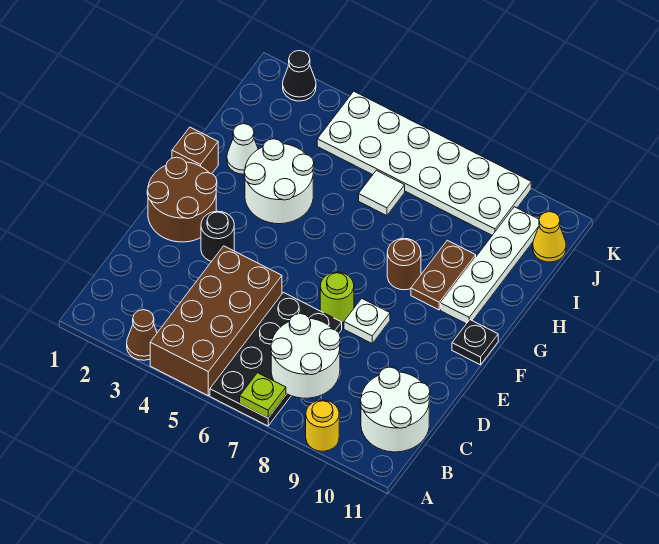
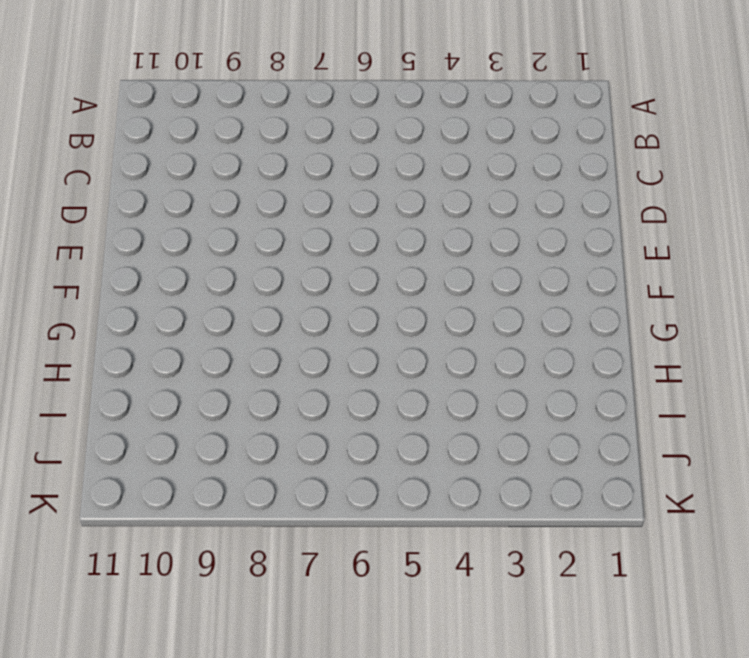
none -> brown 1x1 cone [127,310,157,360]
none -> brown 2x4 brick [150,246,282,396]
none -> black 2x4 plate [210,293,342,426]

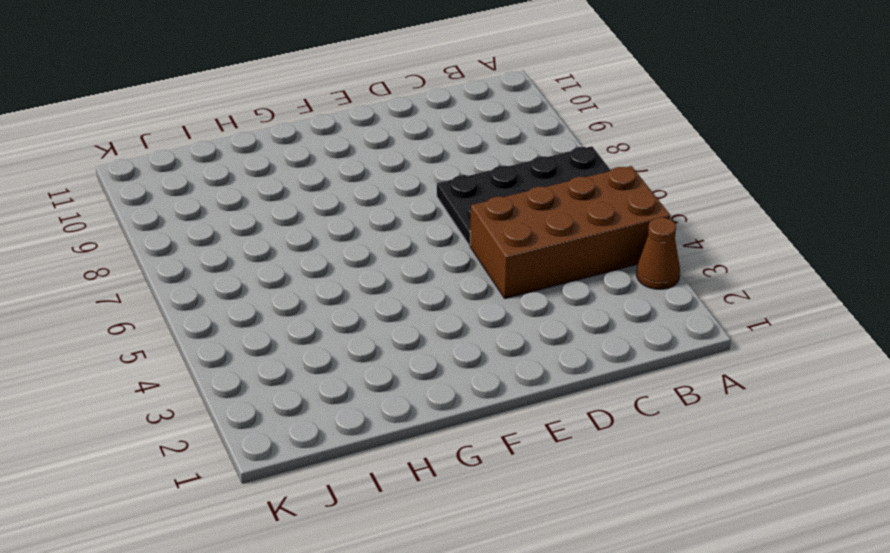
none -> yellow 1x1 round brick [306,400,339,451]
none -> white 2x2 round brick [360,367,430,452]
none -> brown 2x2 round brick [147,157,217,242]

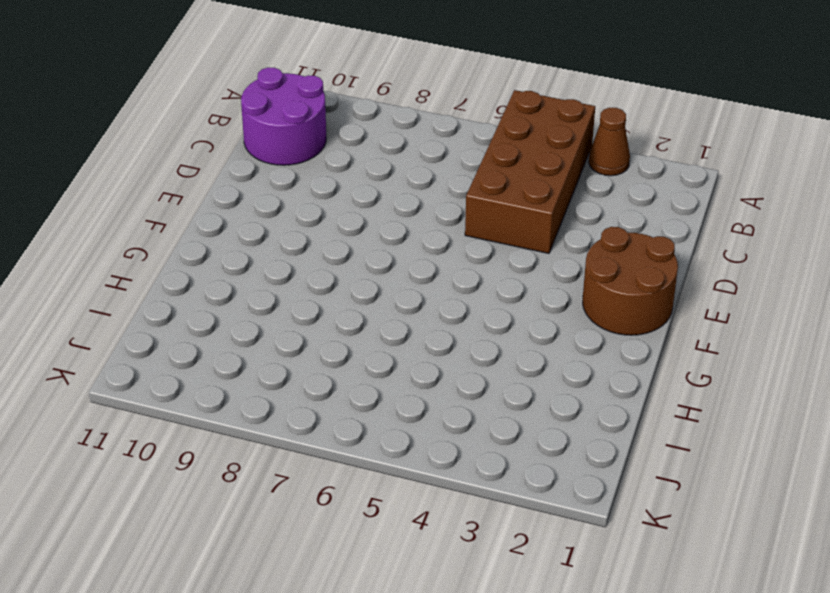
purple 2x2 round brick [241,67,326,165] -> white 2x2 round brick [360,367,430,452]
none -> black 2x4 plate [210,293,342,426]
none -> yellow 1x1 round brick [306,400,339,451]
none -> black 1x1 round brick [201,211,234,262]

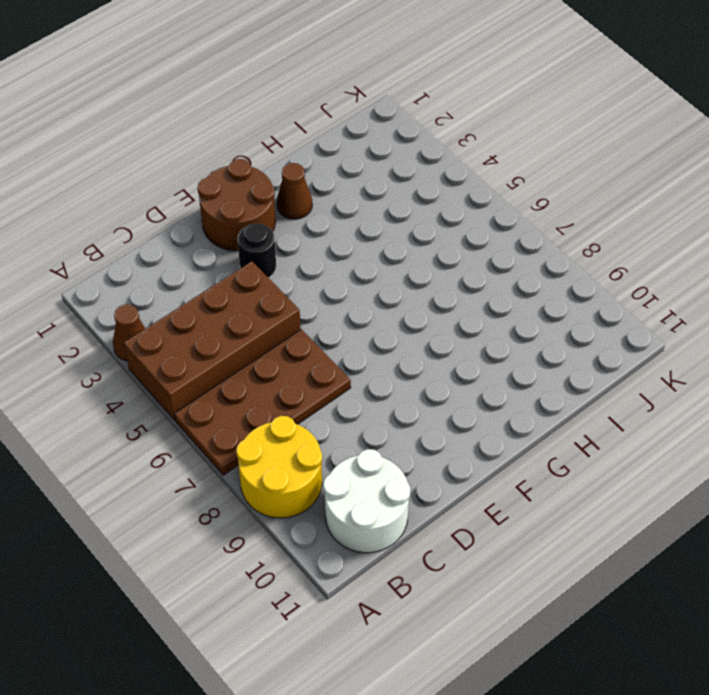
brown 2x4 plate [174,329,351,475] -> black 2x4 plate [210,293,342,426]
yellow 2x2 round brick [236,416,322,518] -> yellow 1x1 round brick [306,400,339,451]
brown 1x1 cone [277,163,312,219] -> none
none -> lime 1x1 round brick [320,272,354,323]
none -> white 1x1 plate [344,299,390,343]
none -> black 1x1 plate [452,320,498,365]

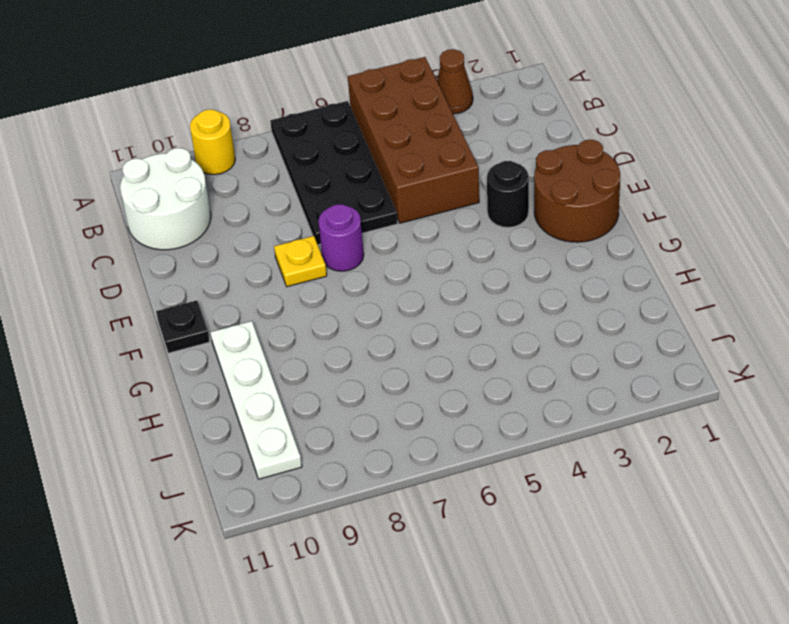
purple 1x1 round brick [318,204,364,271] -> lime 1x1 round brick [320,272,354,323]
yellow 1x1 plate [274,236,327,287] -> white 1x1 plate [344,299,390,343]
none -> brown 1x1 brick [172,127,218,174]
none -> white 2x2 round brick [244,139,314,224]
none -> brown 1x1 round brick [387,239,421,290]

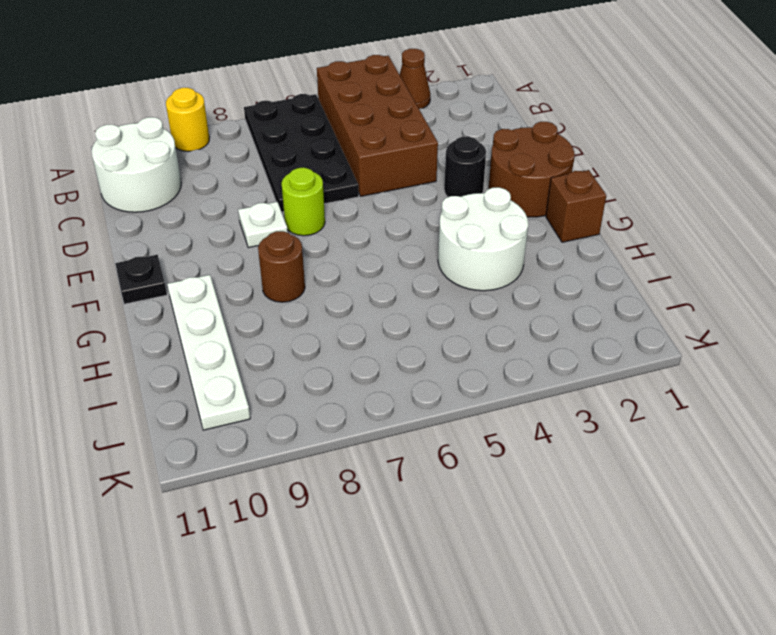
none -> brown 1x2 plate [411,240,476,310]
none -> white 1x1 cone [227,124,258,174]
none -> white 1x1 tile [359,170,405,216]

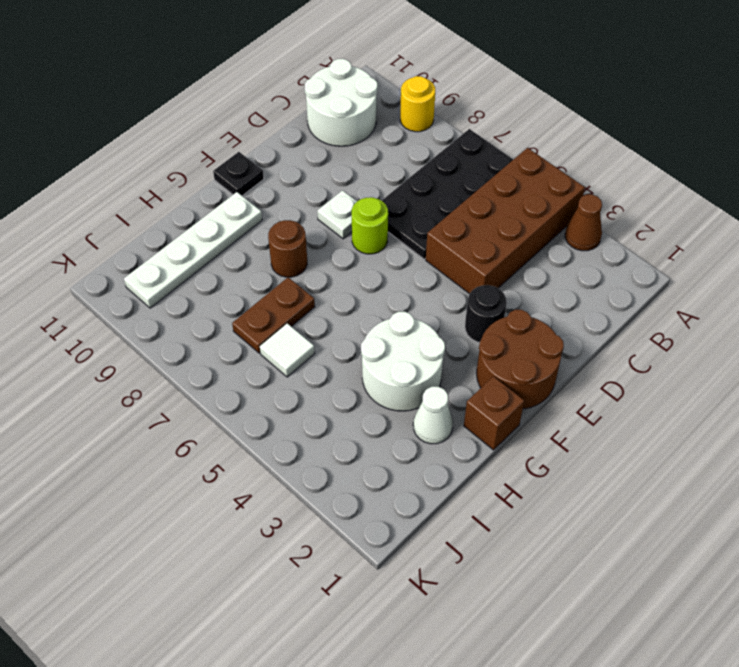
brown 1x2 plate [232,277,315,353] -> brown 1x2 plate moved to [411,240,476,310]
none -> white 2x6 plate [317,91,531,235]
none -> yellow 1x1 cone [533,212,566,262]
none -> black 1x1 cone [283,51,316,101]

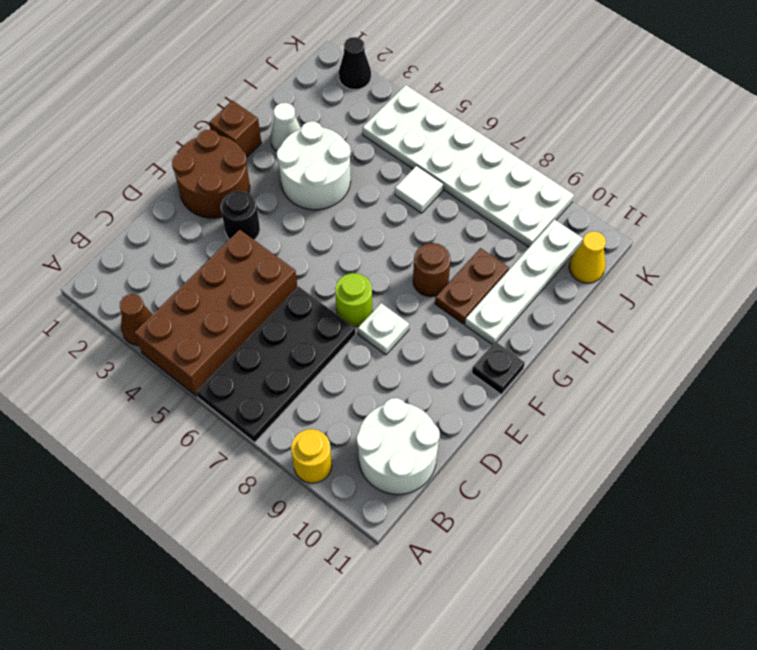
none -> lime 1x1 plate [240,373,286,418]
none -> white 2x2 round brick [271,314,340,398]

